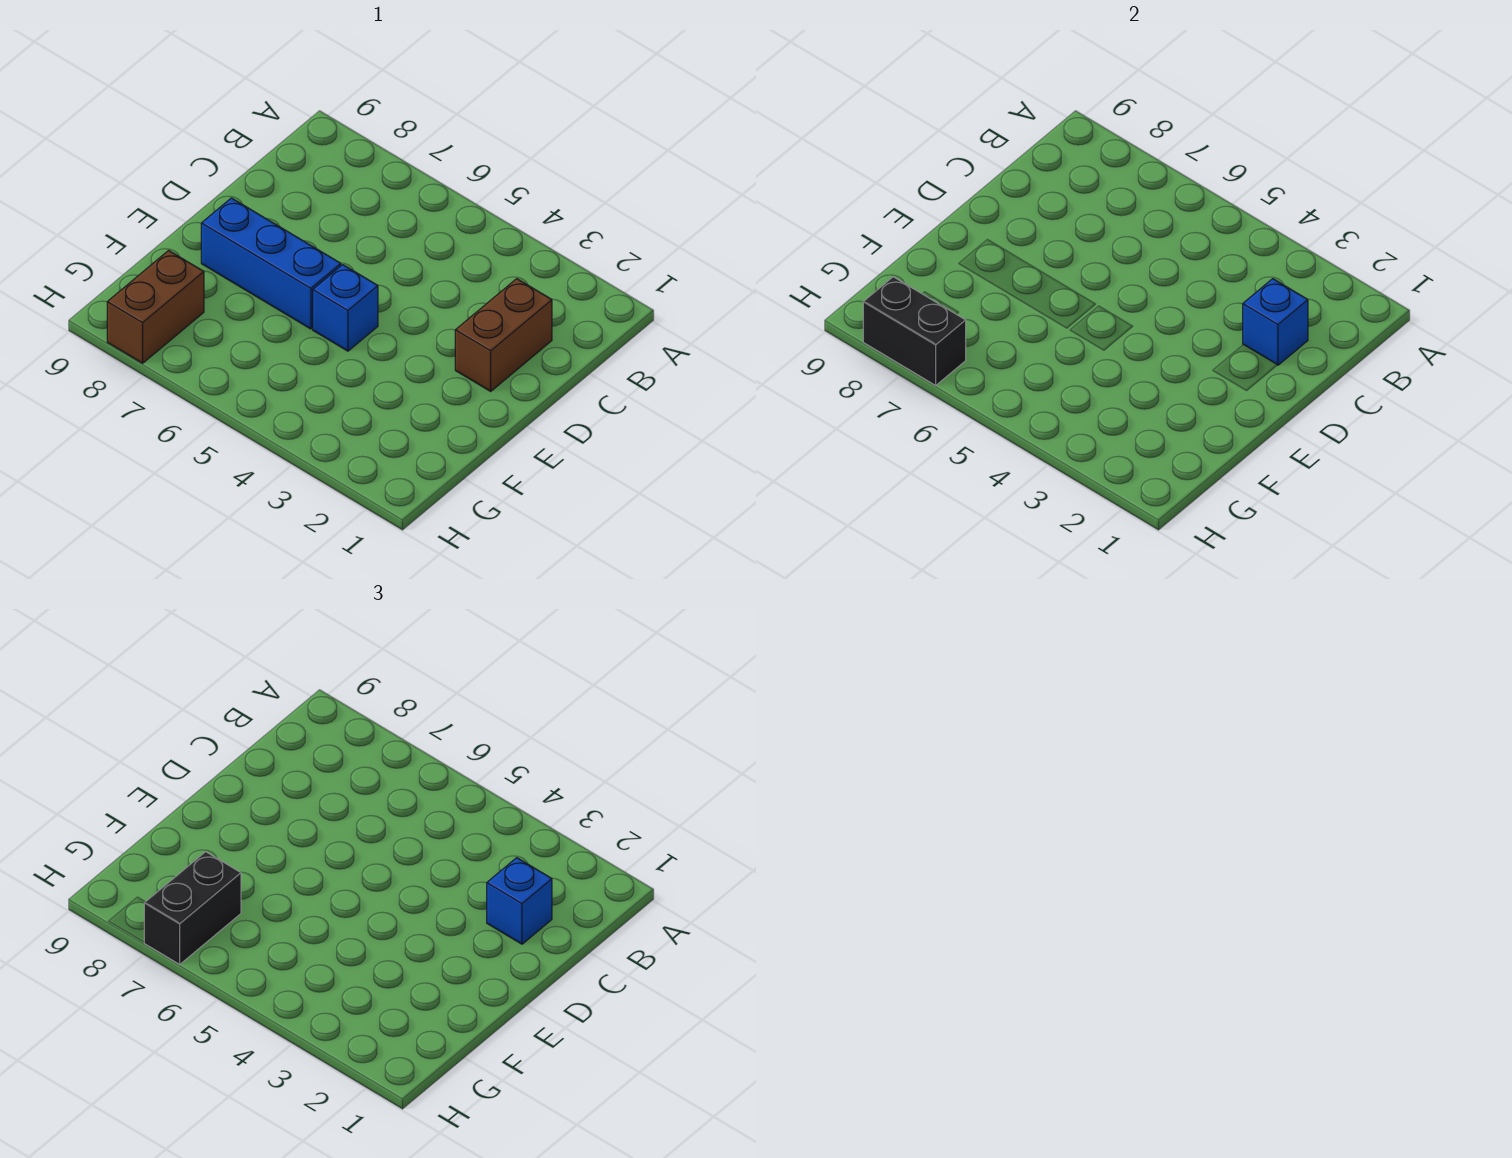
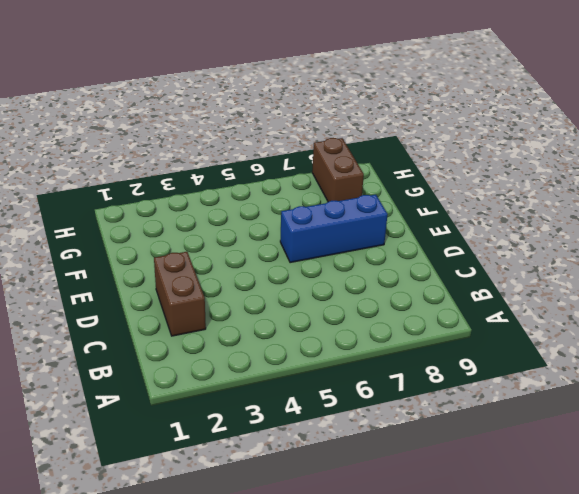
none -> blue 1x1 brick [313,265,378,351]
none -> blue 1x1 brick [1243,279,1308,365]

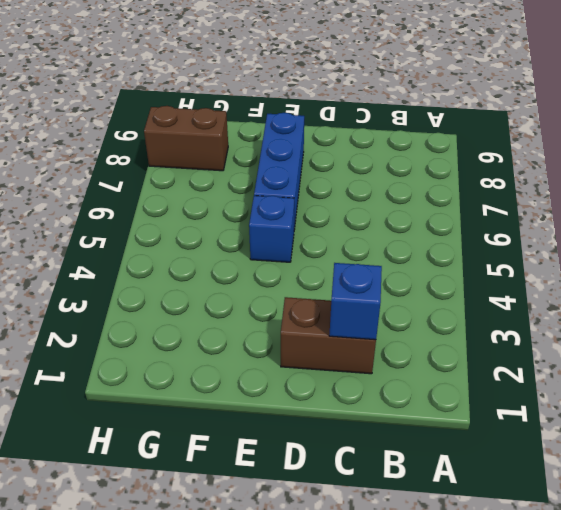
none -> black 1x2 brick [863,277,966,385]
none -> blue 1x1 brick [487,858,552,944]

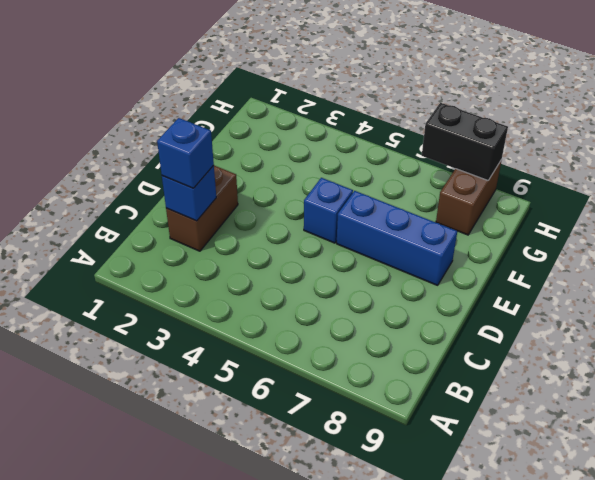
none -> black 1x2 brick [144,852,241,964]

